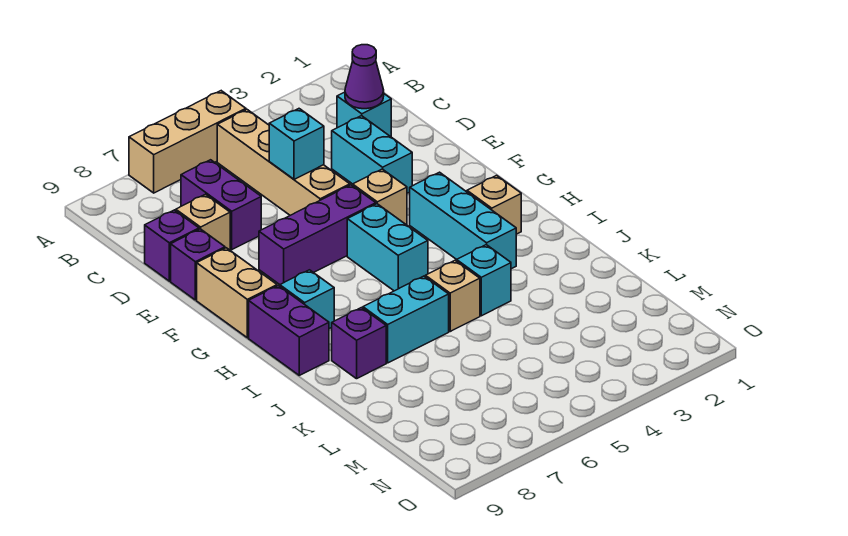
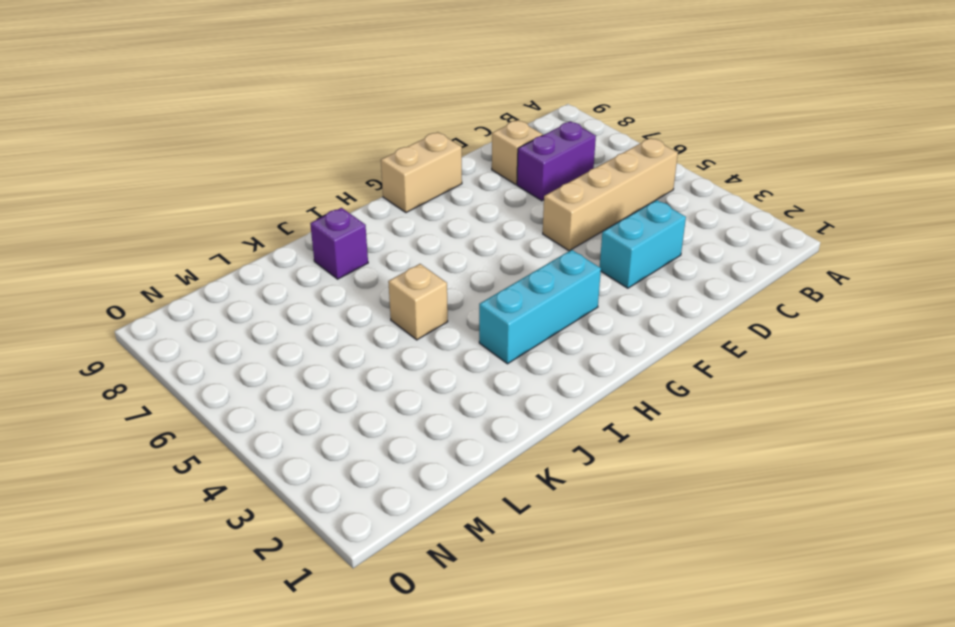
none -> tan 1x3 brick [129,91,246,193]
none -> cyan 1x1 brick [337,92,391,137]
none -> purple 1x1 brick [145,210,199,281]

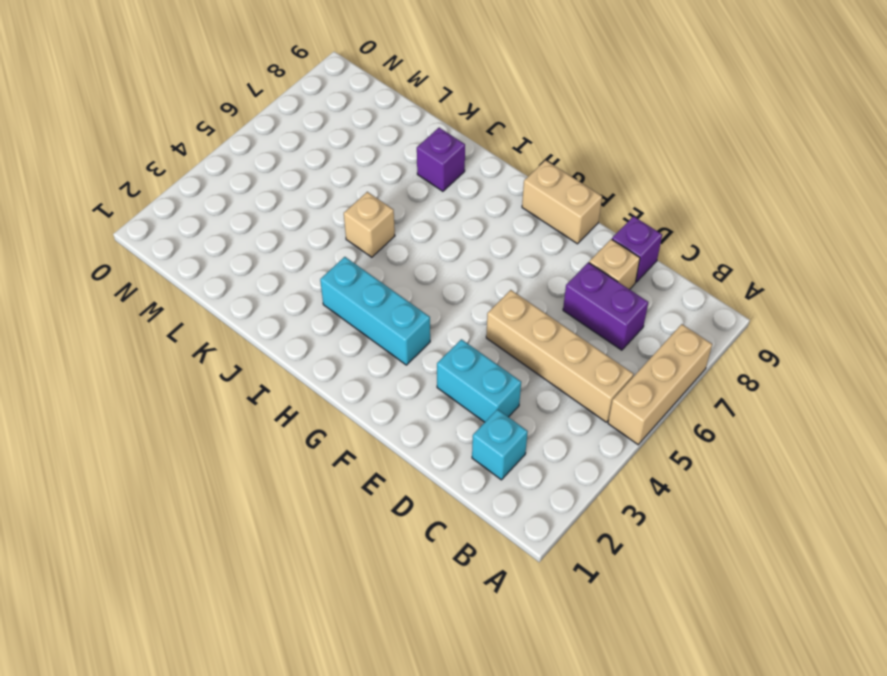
none -> purple 1x1 brick [171,229,225,300]
none -> tan 1x1 brick [353,169,407,225]
none -> purple 1x3 brick [259,185,376,285]

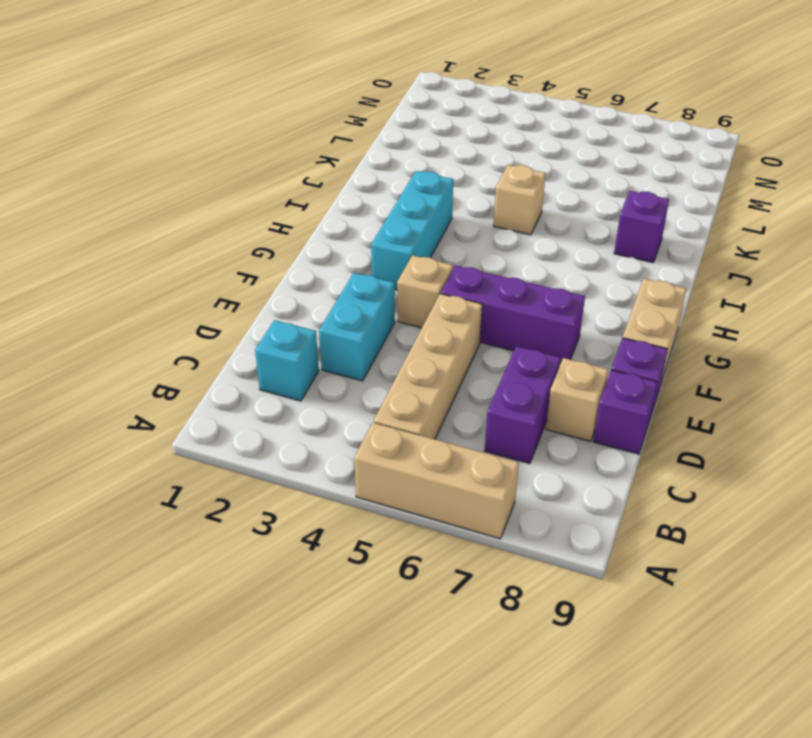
none -> cyan 1x2 brick [347,204,428,291]
none -> tan 1x1 brick [467,175,521,234]
none -> cyan 1x1 brick [280,270,334,329]

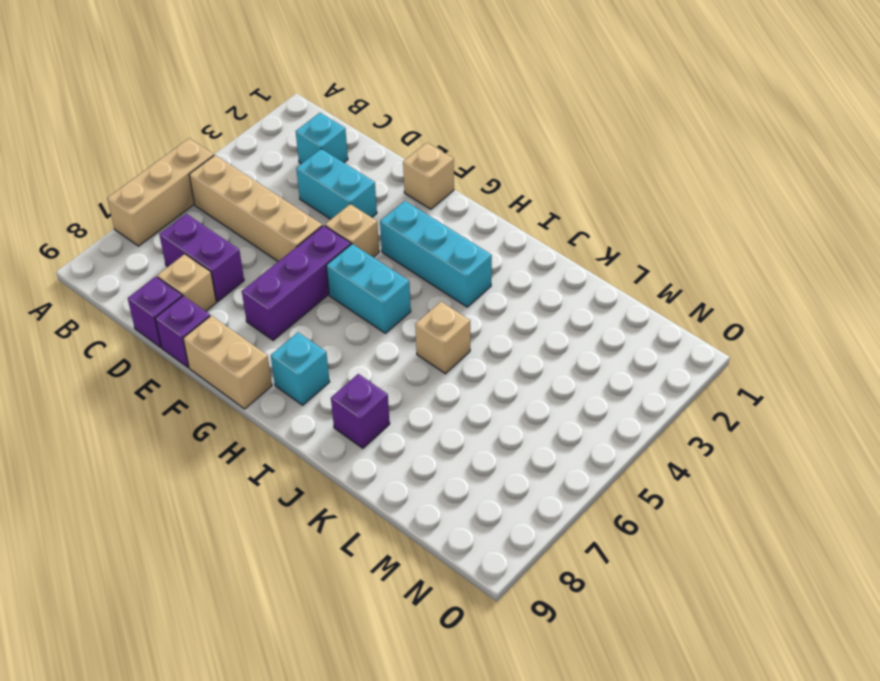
tan 1x1 brick [403,143,454,209] -> tan 1x1 brick moved to [467,175,521,234]
none -> purple 1x2 brick [249,286,329,375]
none -> cyan 1x1 brick [457,245,511,316]
none -> cyan 1x2 brick [363,276,449,363]

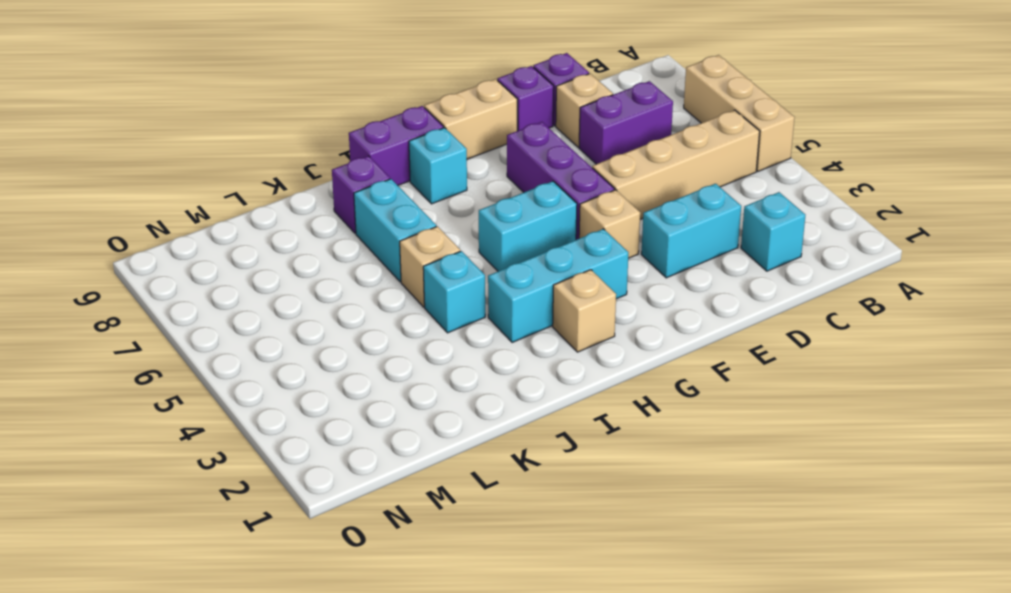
none -> purple 1x1 cone [345,45,384,109]
none -> cyan 1x1 brick [269,109,324,179]

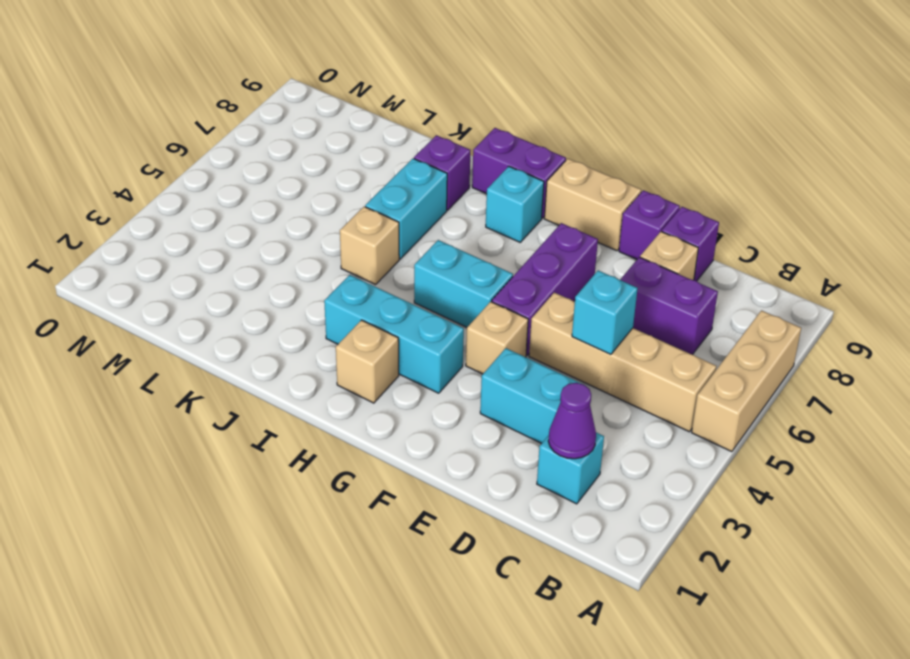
none -> cyan 1x1 brick [457,245,511,316]

